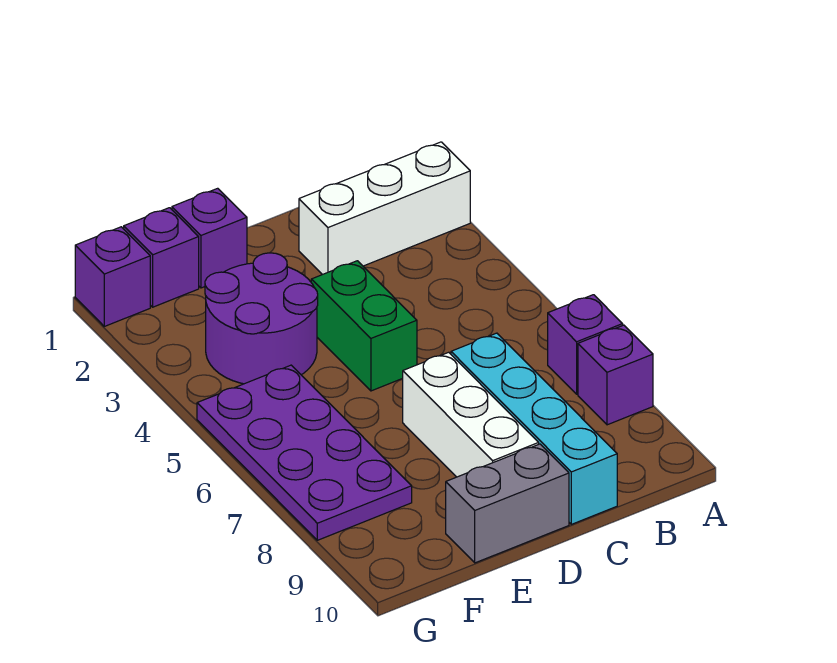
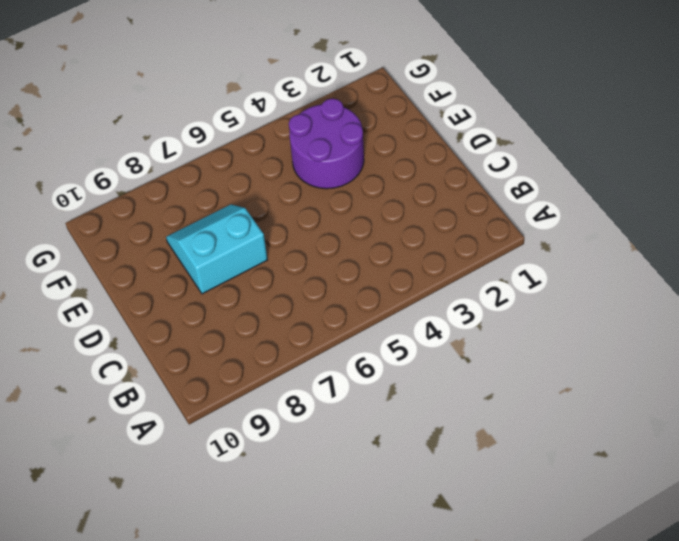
cyan 2x2 slope [166,205,268,294] -> white 1x3 brick [403,352,539,477]
none -> white 1x3 brick [299,142,470,275]
none -> purple 1x1 brick [548,295,623,394]
none -> purple 1x1 brick [578,325,653,425]

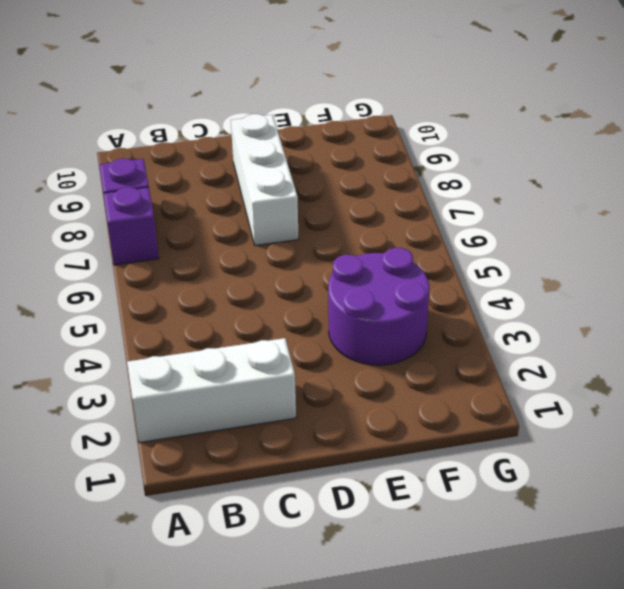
none -> cyan 1x4 brick [451,333,617,524]
none -> green 1x2 brick [311,261,417,391]
none -> grey 1x2 brick [446,444,569,563]

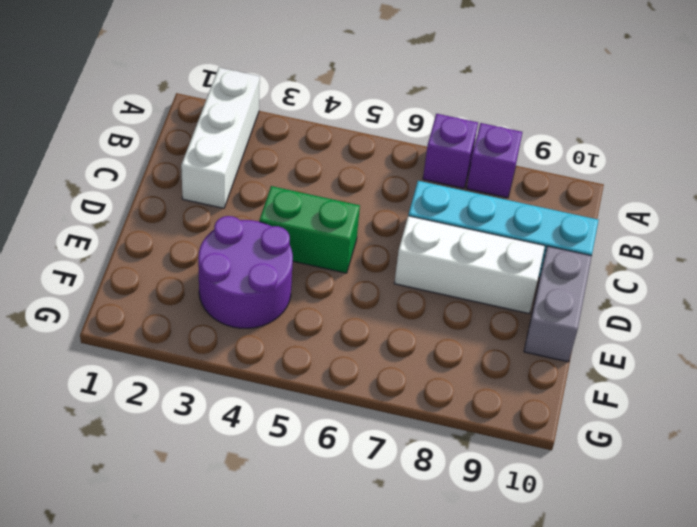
none -> purple 1x1 brick [172,188,247,288]
none -> purple 1x1 brick [124,208,199,307]
none -> purple 2x4 plate [197,365,412,540]

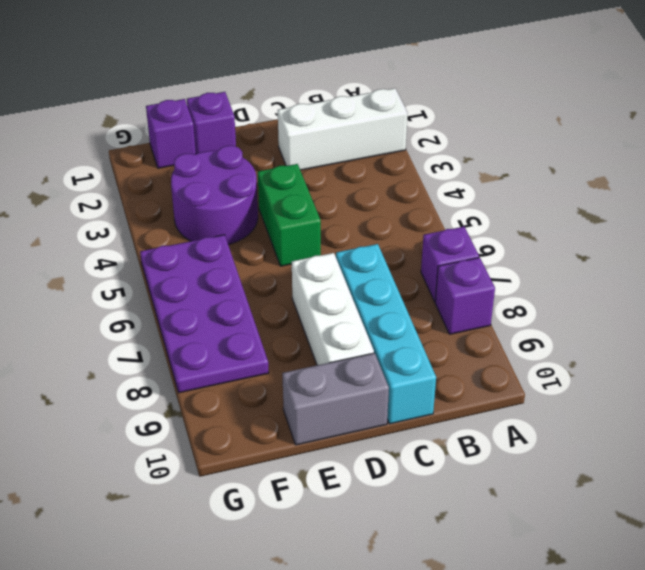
none -> purple 1x1 brick [75,227,150,326]

